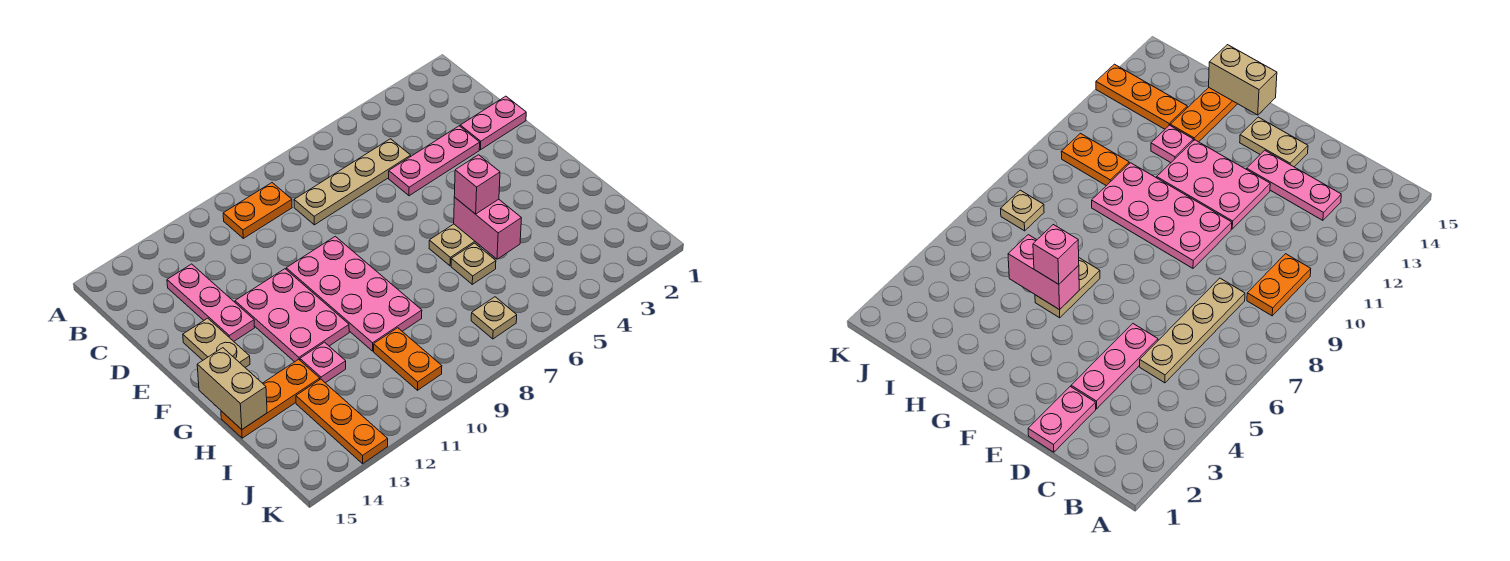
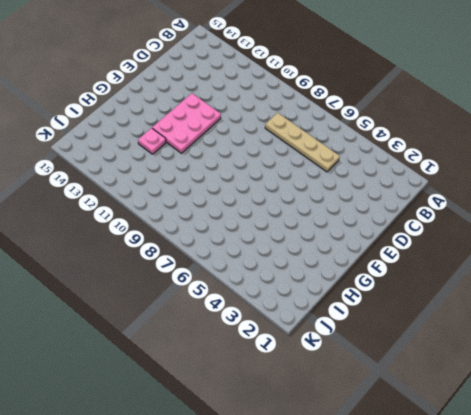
none -> orange 1x2 plate [223,183,292,238]
none -> pink 1x3 plate [167,264,255,341]
none -> pink 1x2 plate [460,96,526,150]

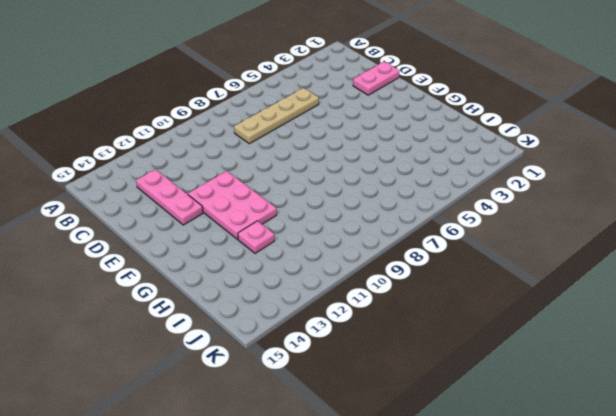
none -> orange 1x2 plate [223,183,292,238]
none -> pink 1x3 plate [389,126,480,196]
none -> pink 2x4 plate [286,236,422,351]

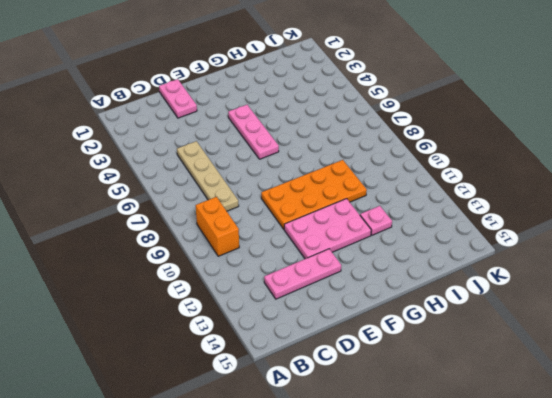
orange 1x2 brick [196,197,239,256] -> orange 1x2 plate [223,183,292,238]
orange 2x4 plate [261,160,367,229] -> pink 2x4 plate [286,236,422,351]
pink 1x3 plate [228,105,279,159] -> pink 1x3 plate moved to [389,126,480,196]
none -> tan 1x2 plate [183,318,250,367]
none -> tan 1x2 plate [429,224,480,266]
none -> tan 1x1 plate [451,243,496,284]

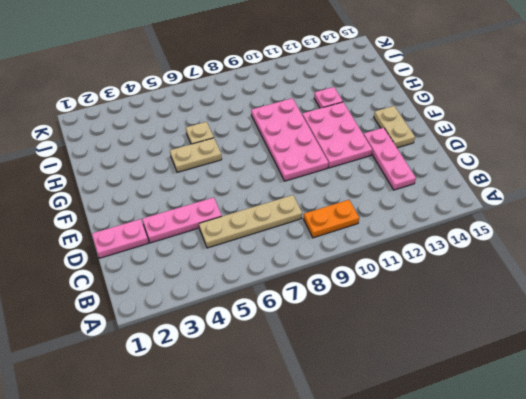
none -> orange 1x3 plate [221,359,320,438]
none -> orange 1x2 plate [374,328,442,390]
none -> orange 1x3 plate [296,379,388,464]

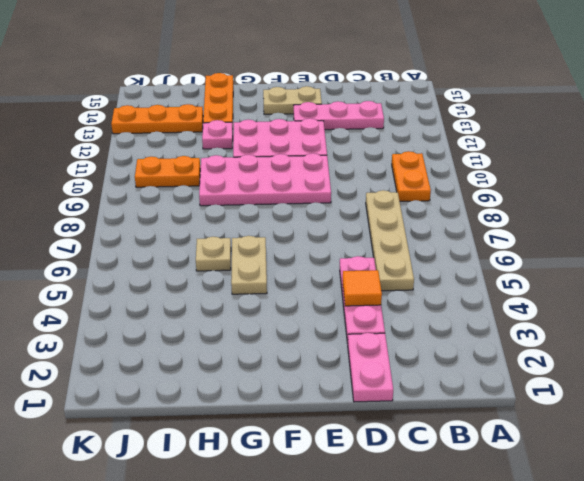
orange 1x1 tile [343,270,382,306] -> none
none -> tan 1x1 plate [471,297,517,339]
none -> pink 1x2 brick [454,197,521,259]
none -> tan 1x2 brick [197,348,267,429]

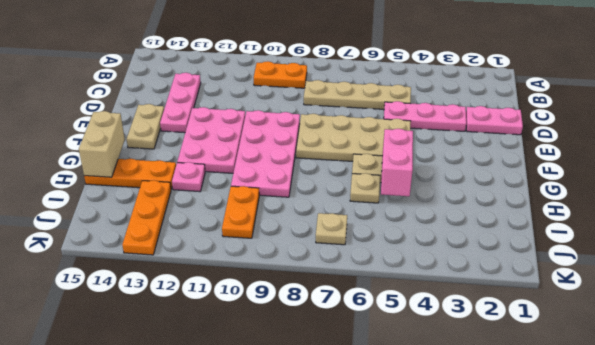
tan 2x4 plate [296,114,411,161] -> none
none -> pink 1x1 brick [454,155,500,214]

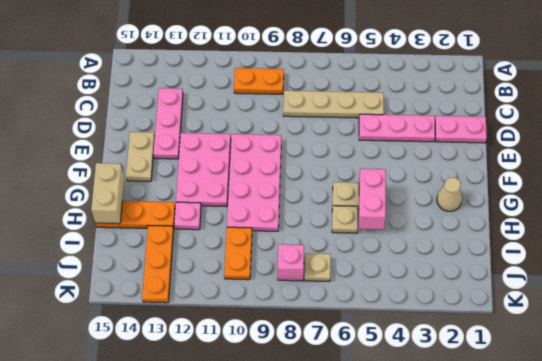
tan 1x1 cone [437,177,462,211] -> none
pink 1x1 brick [278,244,304,281] -> pink 1x1 brick moved to [454,155,500,214]

